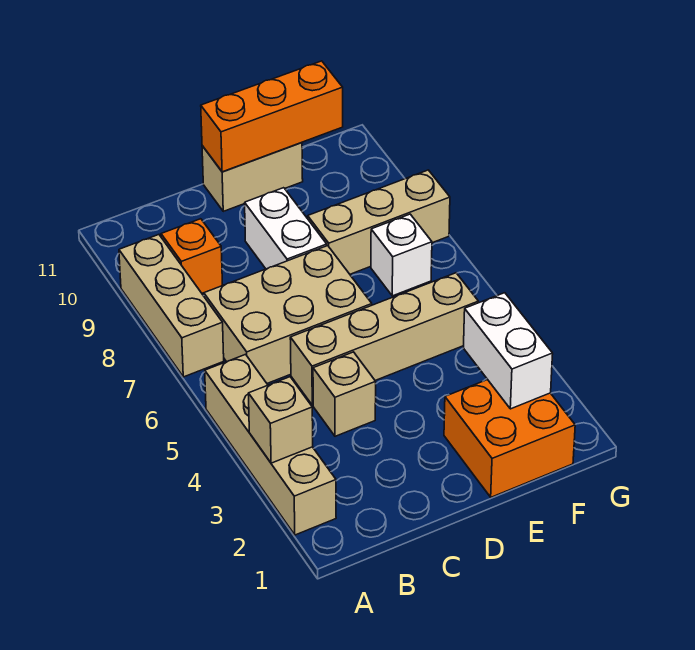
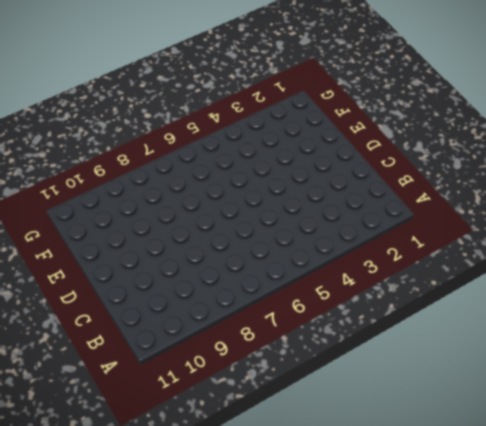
none -> tan 1x4 brick [205,355,336,535]
none -> tan 1x3 brick [119,235,224,377]
none -> tan 2x3 brick [204,246,372,383]

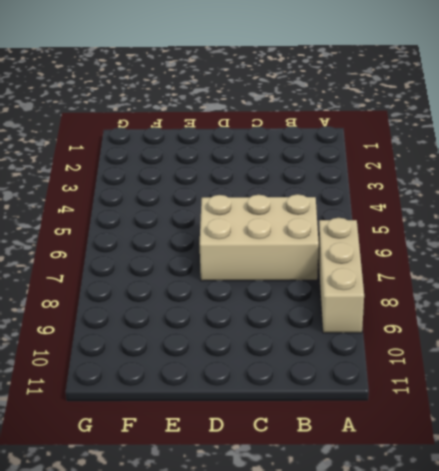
none -> tan 1x4 brick [205,355,336,535]
none -> orange 1x1 brick [161,219,223,293]
none -> tan 1x1 brick [313,352,376,436]

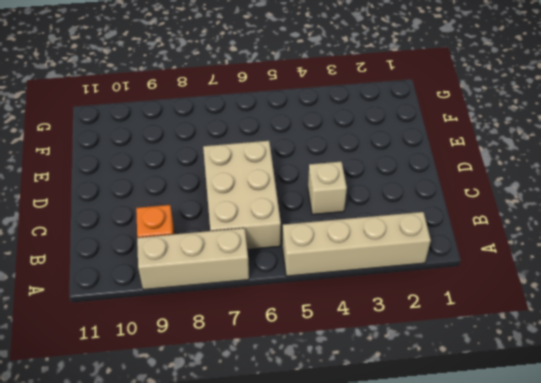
none -> tan 1x4 brick [290,273,478,405]
none -> white 1x2 brick [245,188,327,269]
none -> tan 1x2 brick [202,142,303,211]

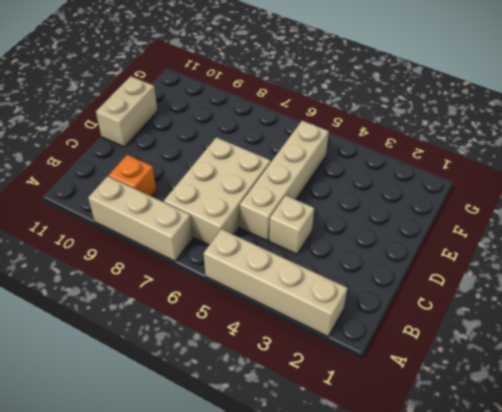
none -> white 1x2 brick [245,188,327,269]
none -> orange 2x2 brick [444,380,575,497]
none -> tan 1x3 brick [308,170,450,274]

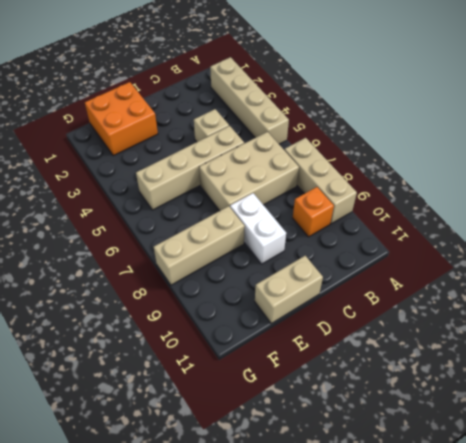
none -> white 1x1 brick [371,214,432,296]
none -> tan 1x1 brick [248,377,313,463]
none -> orange 1x3 brick [201,61,343,172]

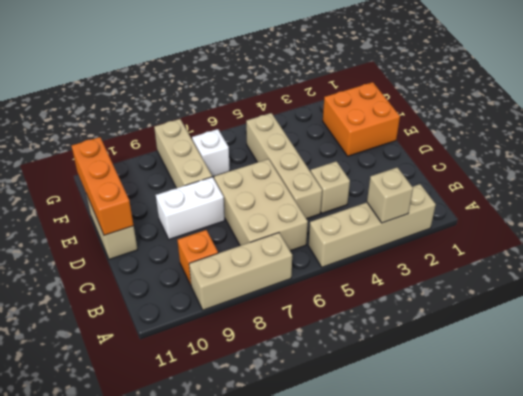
none -> white 1x2 brick [464,293,553,409]

